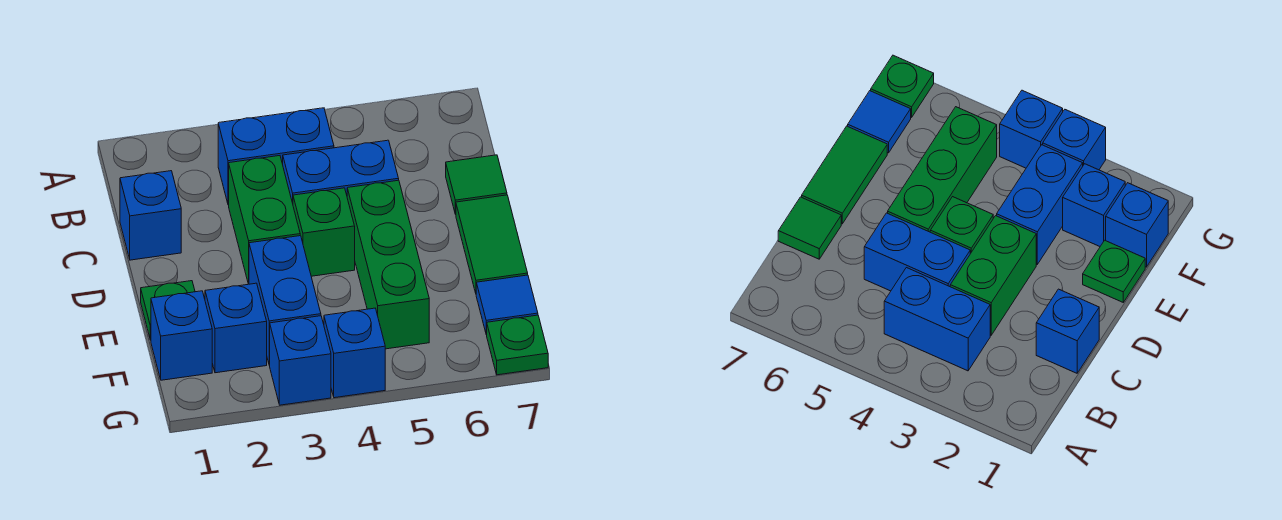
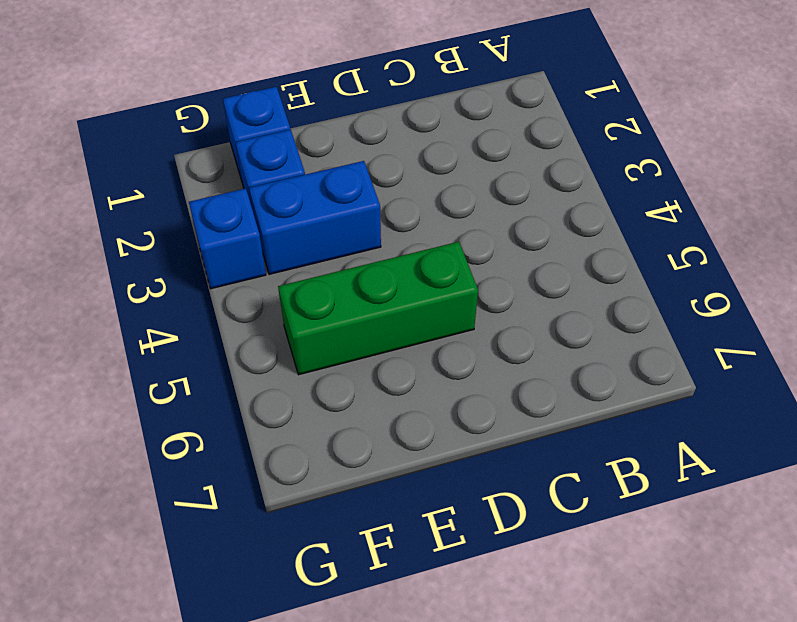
none -> blue 1x2 brick [218,108,334,205]
none -> blue 1x1 brick [120,171,181,260]
none -> green 1x2 brick [229,156,300,284]

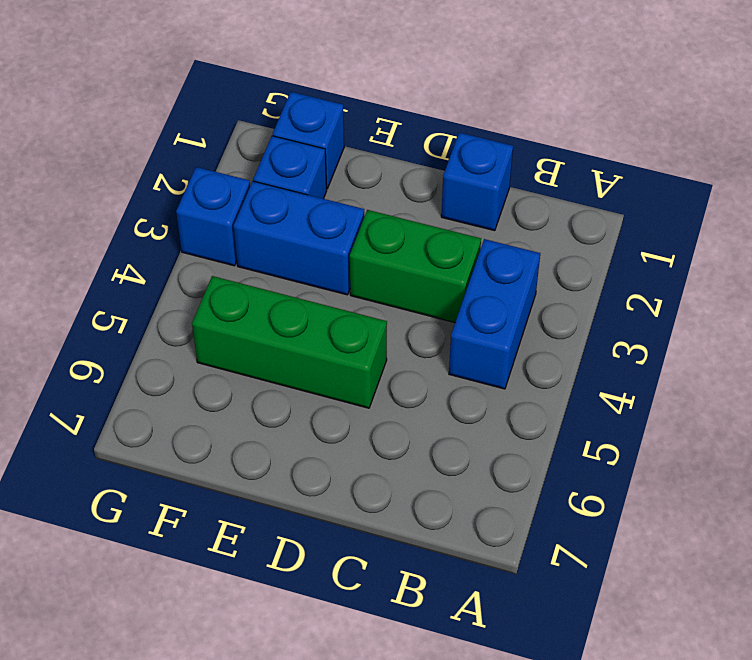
none -> blue 1x2 brick [283,140,399,203]
none -> green 1x1 tile [446,155,507,214]
none -> green 1x1 brick [293,188,355,276]

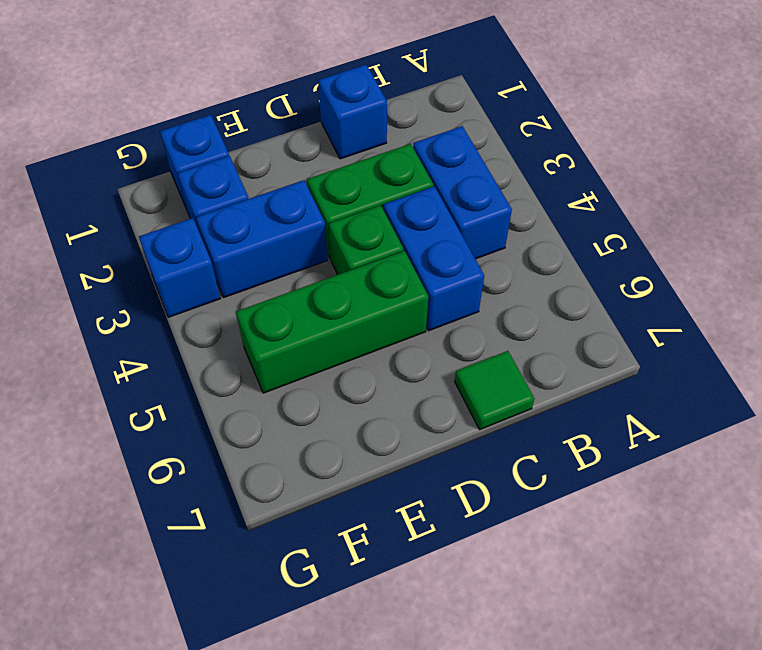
none -> green 1x2 tile [456,195,528,293]
none -> green 1x1 plate [141,281,195,340]
none -> blue 1x1 tile [476,275,538,335]

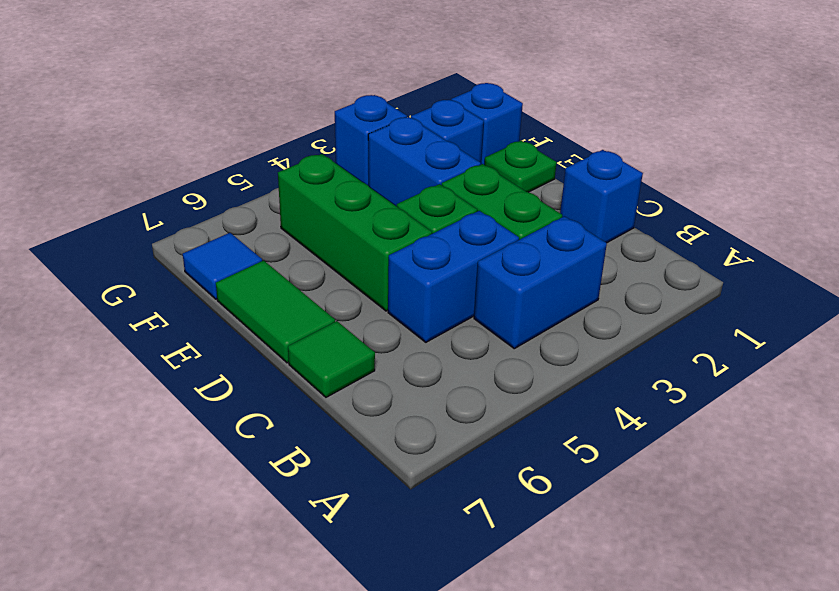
none -> blue 1x1 brick [324,308,385,398]
none -> green 1x1 plate [487,315,548,375]

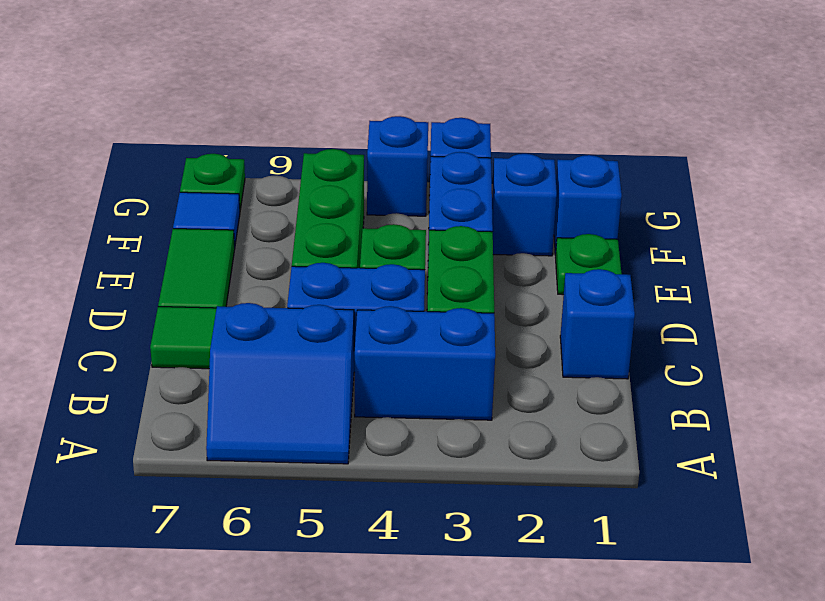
blue 2x2 slope [206,303,354,464] -> none

